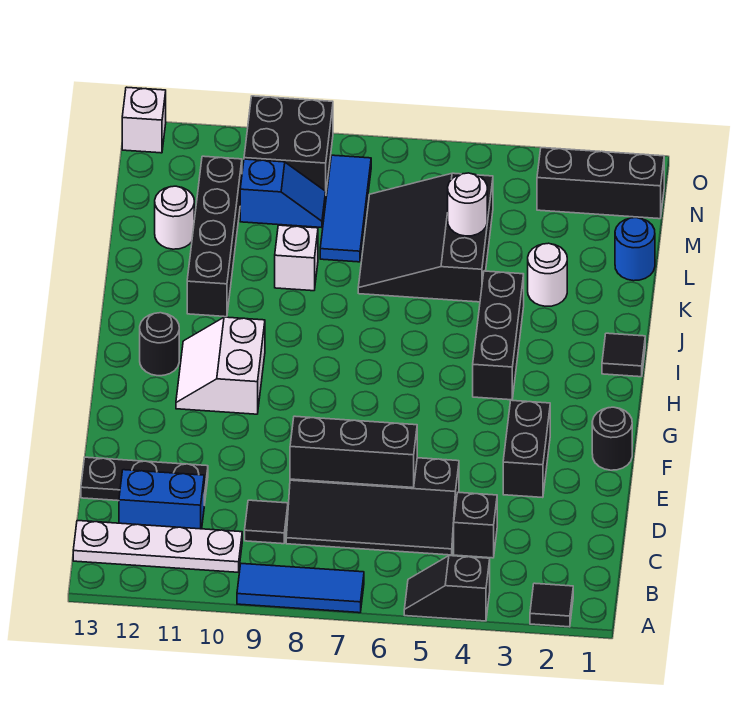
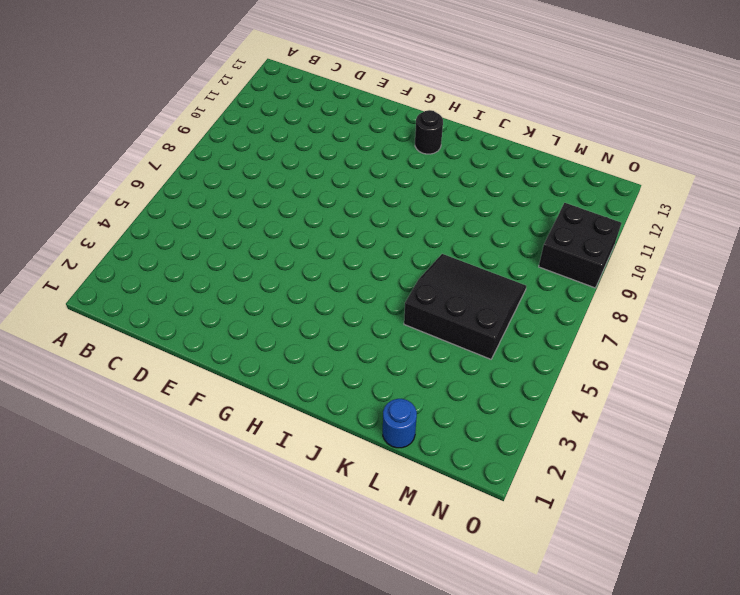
none -> black 1x1 tile [530,583,573,627]
none -> black 1x2 slope [404,556,490,621]
none -> blue 1x3 tile [237,564,364,613]

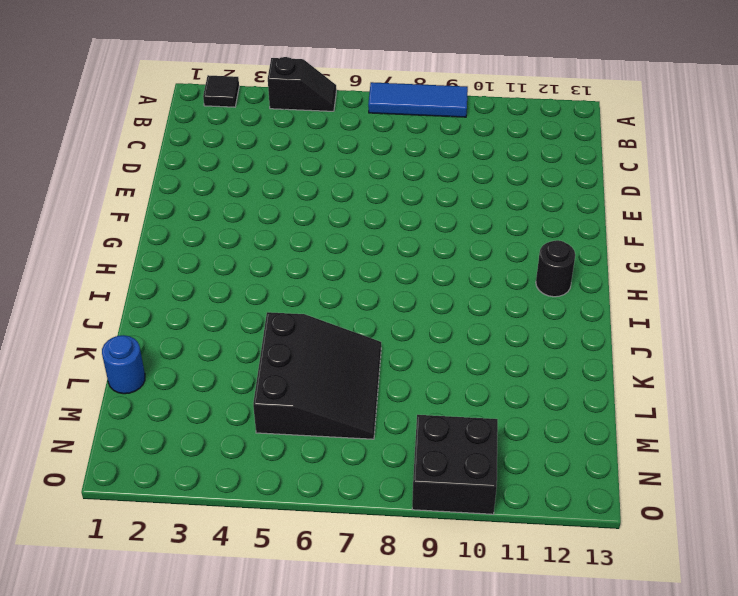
none -> white 1x4 plate [73,521,242,572]
none -> black 1x1 brick [454,492,497,558]
none -> black 2x4 slope [286,458,459,555]

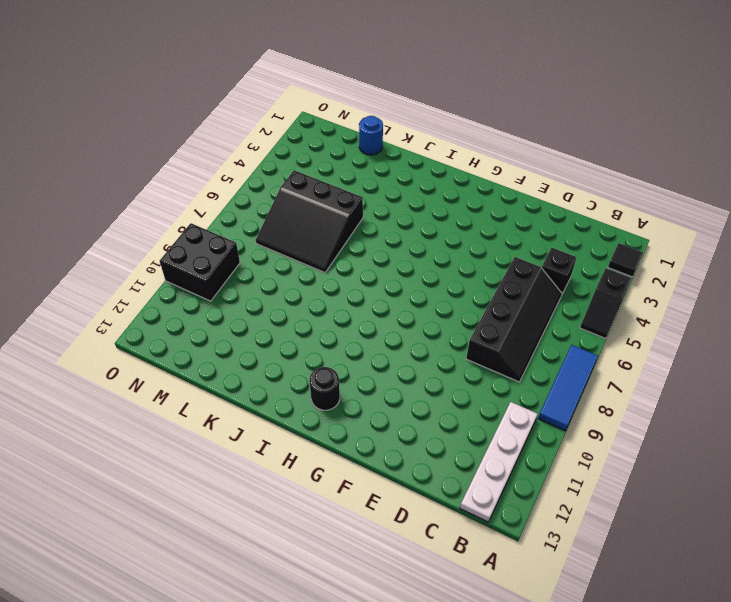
none -> black 1x1 tile [245,500,288,544]
none -> blue 1x2 brick [119,470,204,529]
none -> black 1x3 plate [81,457,208,505]

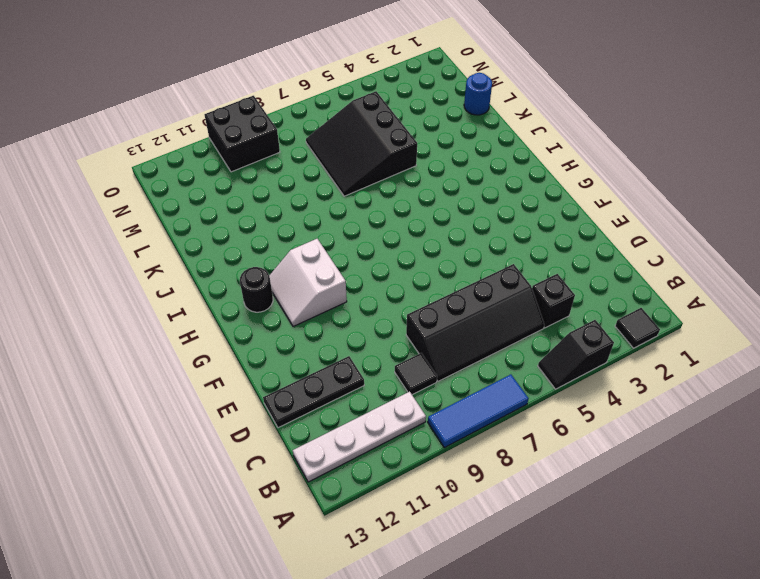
none -> blue 1x2 brick [119,470,204,529]
none -> black 1x2 brick [503,400,550,498]
none -> black 1x1 round brick [592,407,632,470]

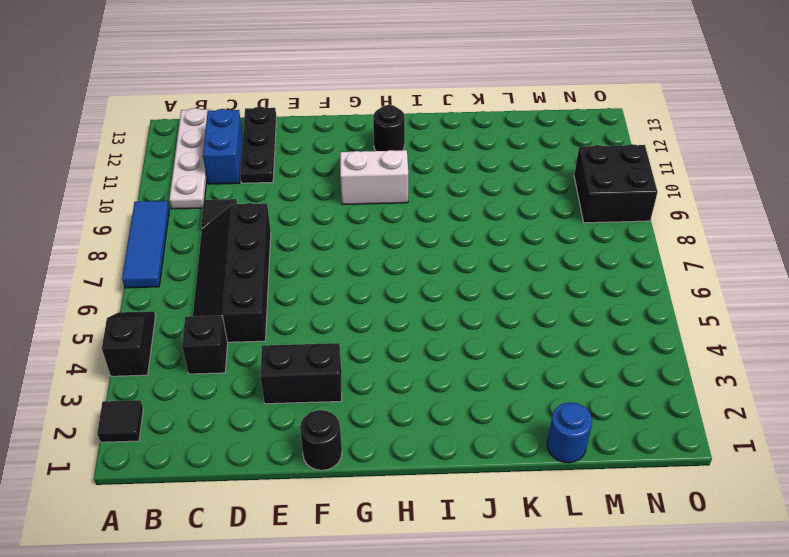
none -> black 1x3 brick [473,271,524,400]
none -> black 1x1 tile [602,333,645,377]
none -> black 1x4 brick [187,156,242,317]

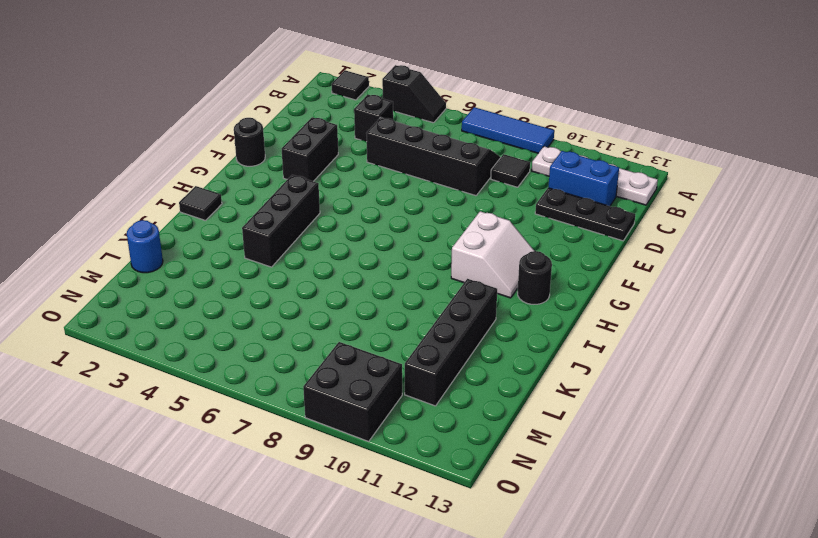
none -> white 1x1 round brick [528,243,567,306]
none -> black 3x3 slope [358,173,493,302]
none -> white 1x1 brick [275,225,318,291]

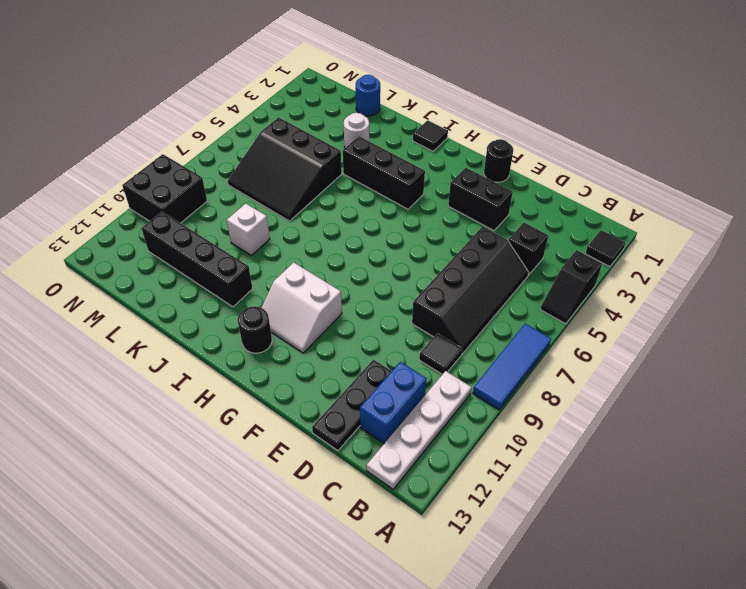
none -> blue 1x3 tile [320,155,371,262]
none -> white 1x1 round brick [155,186,194,249]
none -> blue 1x2 slope [240,159,326,228]

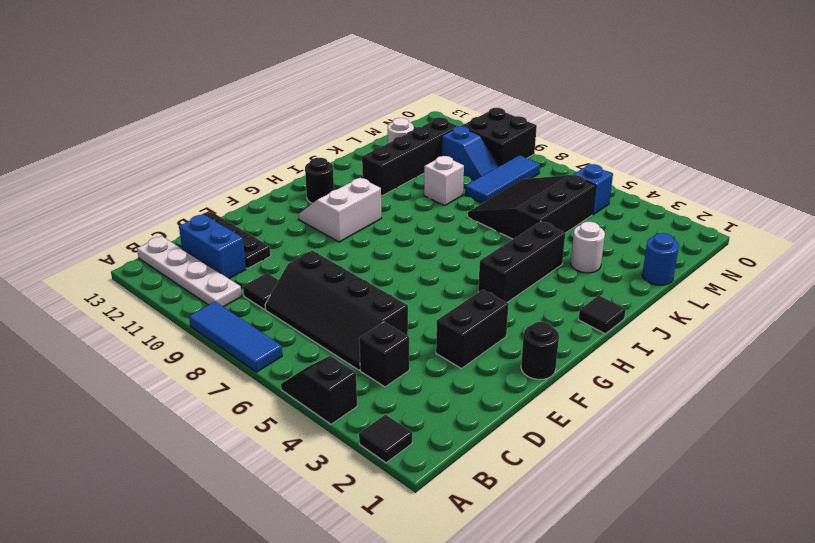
blue 1x1 brick [573,164,613,215] -> none
none -> black 1x3 brick [537,148,664,219]
none -> white 1x1 brick [122,87,166,153]
none -> black 1x3 brick [290,416,417,488]

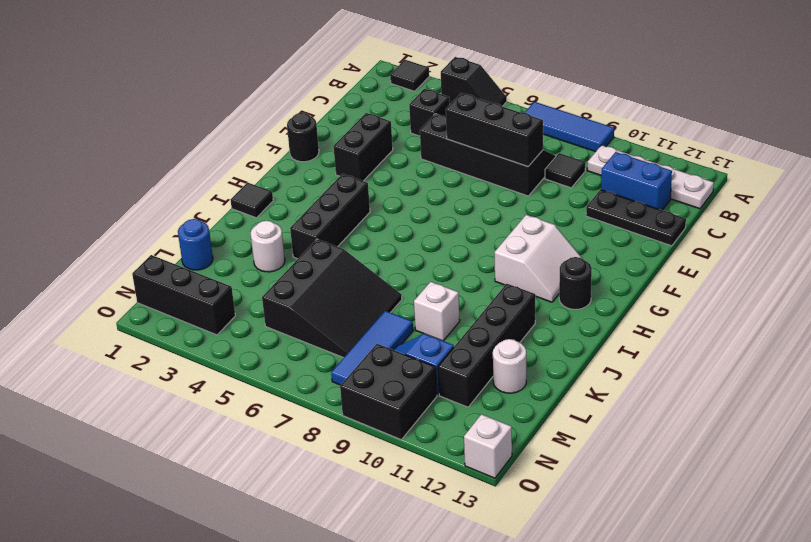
none -> white 1x1 round brick [448,173,487,236]

